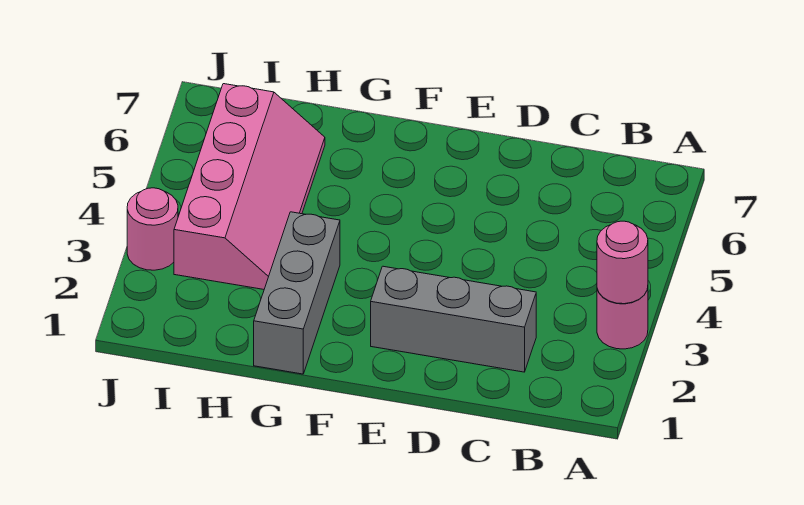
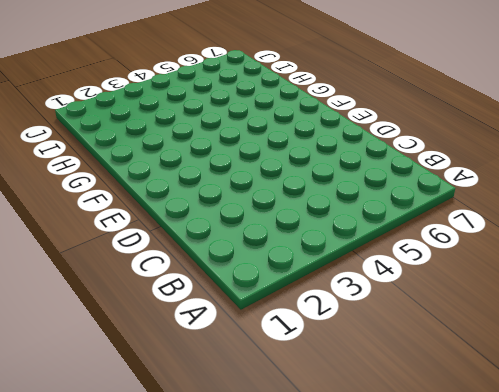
none -> pink 1x1 round brick [597,288,648,349]
none -> grey 1x3 brick [371,266,536,372]

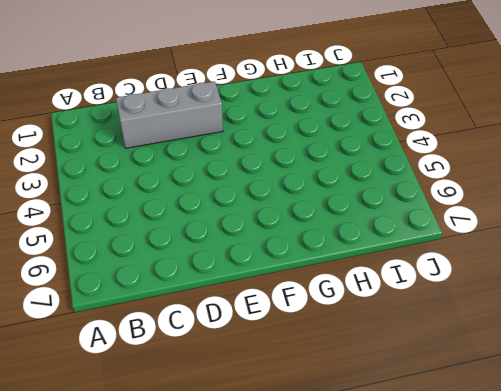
none -> pink 1x1 round brick [597,288,648,349]
none -> grey 1x3 brick [254,212,340,374]

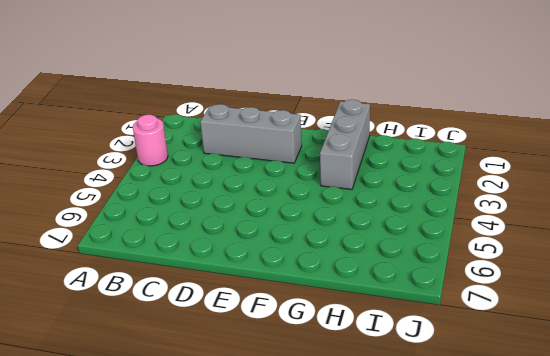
none -> pink 2x4 slope [174,84,325,289]
none -> pink 1x1 round brick [127,188,178,270]

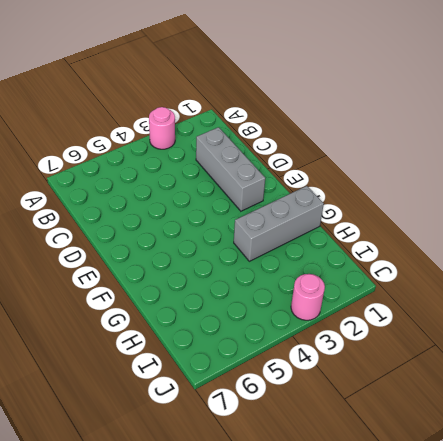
none -> pink 2x4 slope [174,84,325,289]
none -> pink 1x1 round brick [597,221,648,304]

